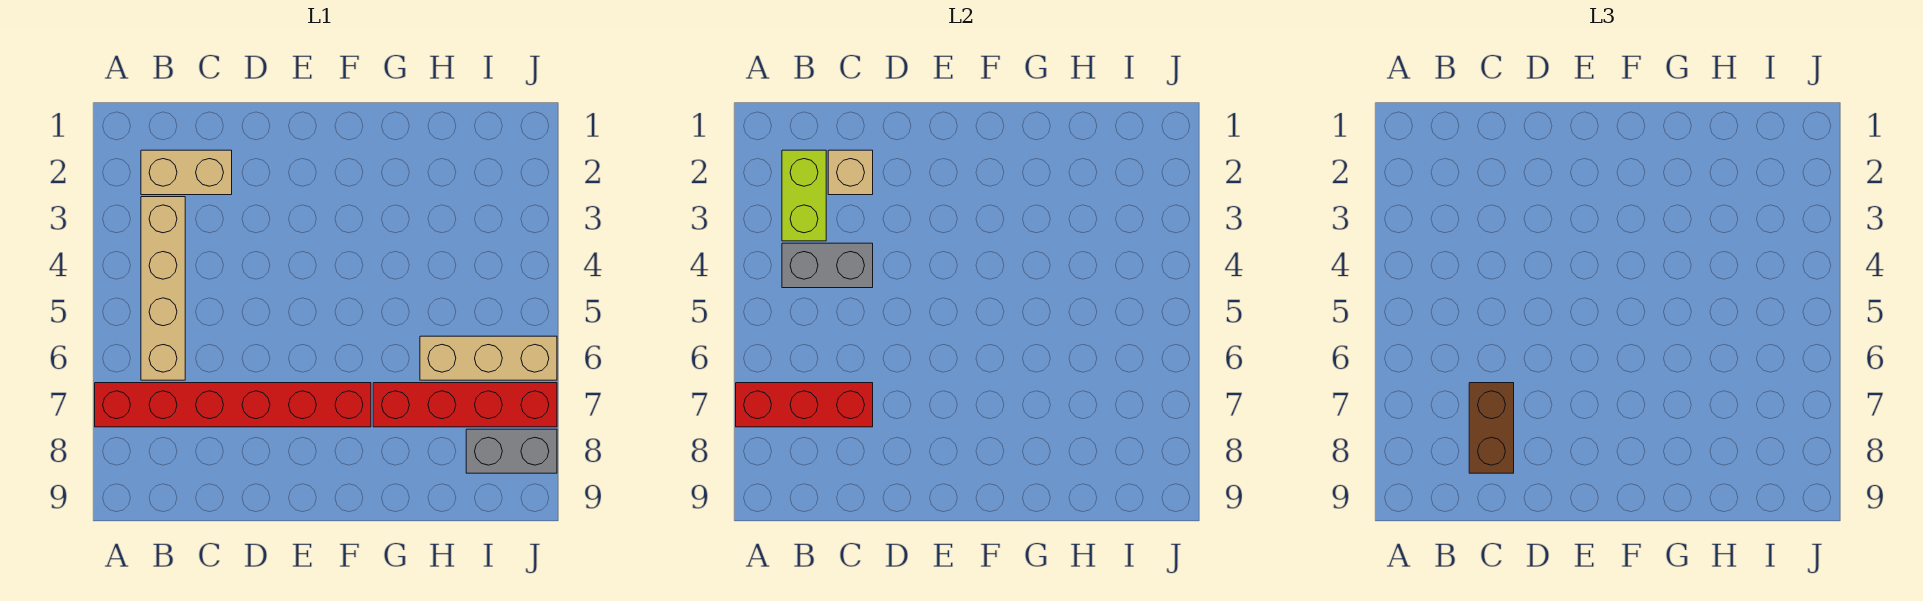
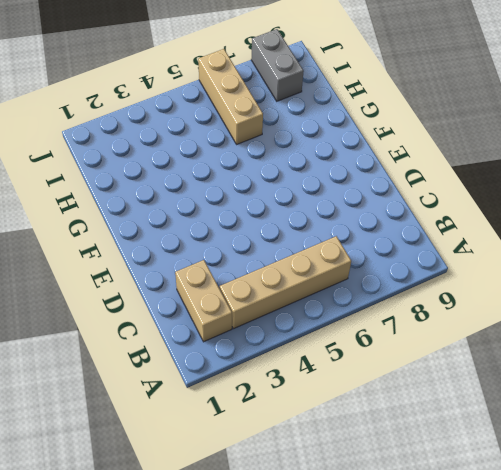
none -> red 1x6 brick [95,383,371,427]
none -> red 1x4 brick [373,383,557,427]

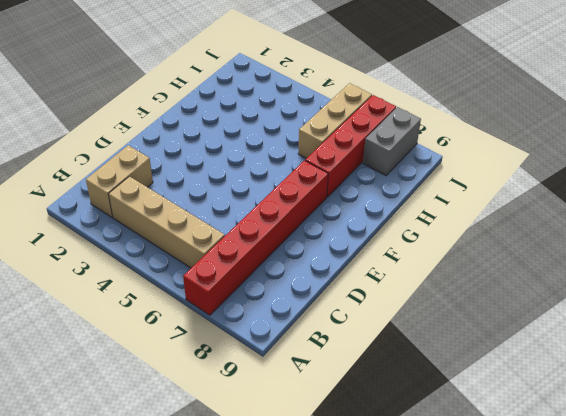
none -> red 1x3 brick [736,383,873,427]
none -> lime 1x2 brick [782,150,826,241]

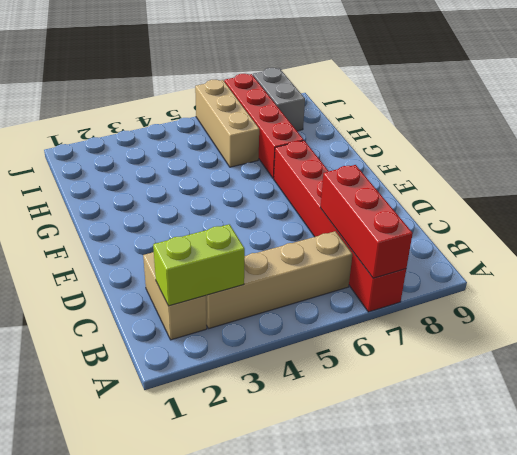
none -> grey 1x2 brick [782,243,873,288]
none -> tan 1x1 brick [828,150,873,195]

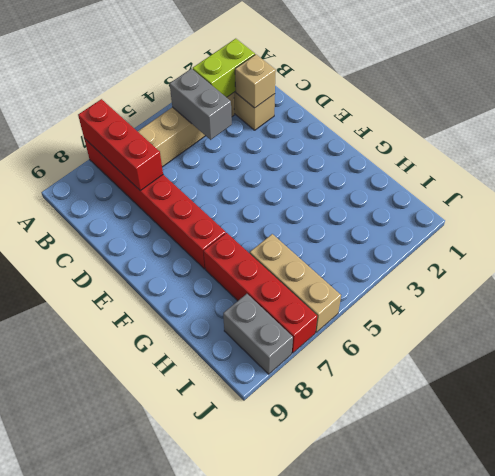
none -> brown 1x2 brick [1469,383,1514,473]

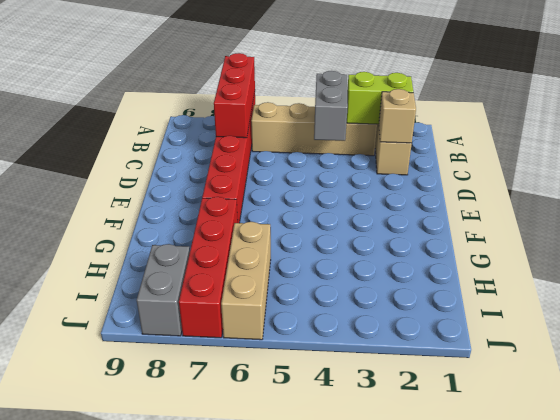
none -> brown 1x2 brick [1469,383,1514,473]

